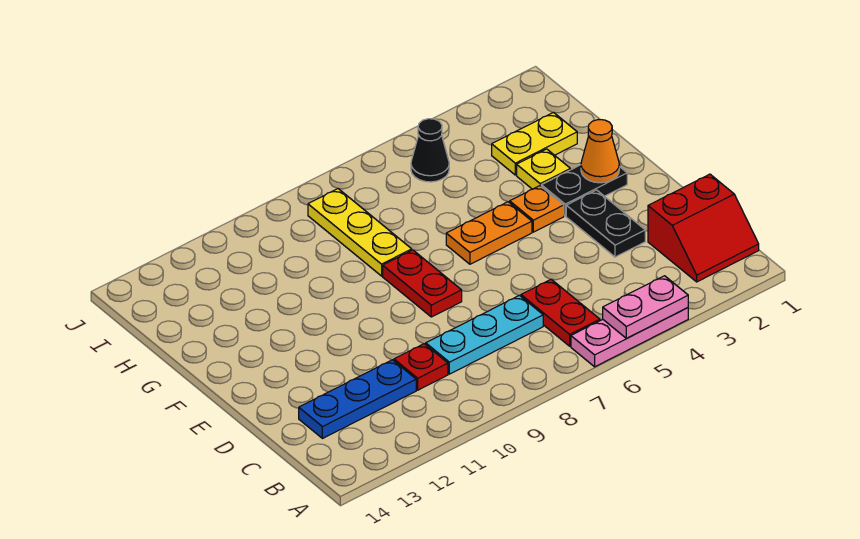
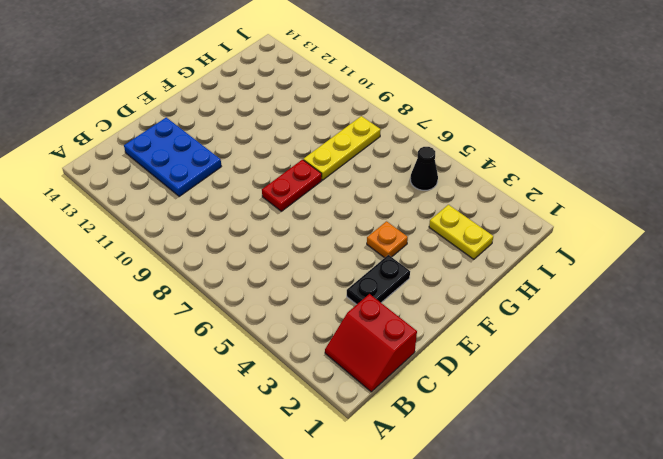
blue 2x3 plate [124,117,221,196] -> blue 1x3 plate [299,360,416,439]
none -> pink 1x3 plate [571,308,688,367]
none -> red 1x2 plate [521,279,600,346]
none -> cyan 1x3 plate [426,295,543,374]

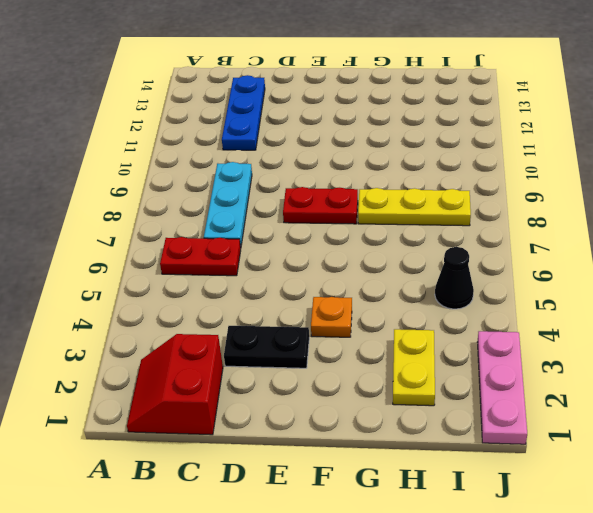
pink 1x3 plate [477,331,527,444] -> pink 1x3 plate moved to [571,308,688,367]
none -> red 1x1 plate [394,344,448,390]
none -> black 1x2 plate [541,165,627,216]
none -> orange 1x2 plate [446,202,532,264]

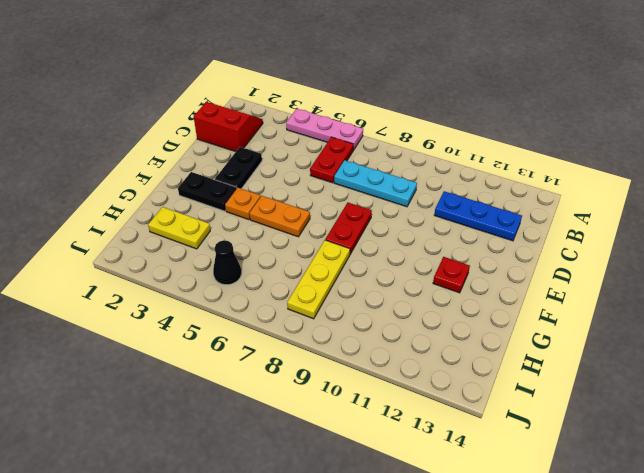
red 1x1 plate [433,257,470,293] -> red 1x1 plate moved to [394,344,448,390]
none -> yellow 1x1 plate [517,149,570,189]
none -> pink 1x2 plate [603,276,688,338]
none -> orange 1x1 cone [581,120,619,183]

